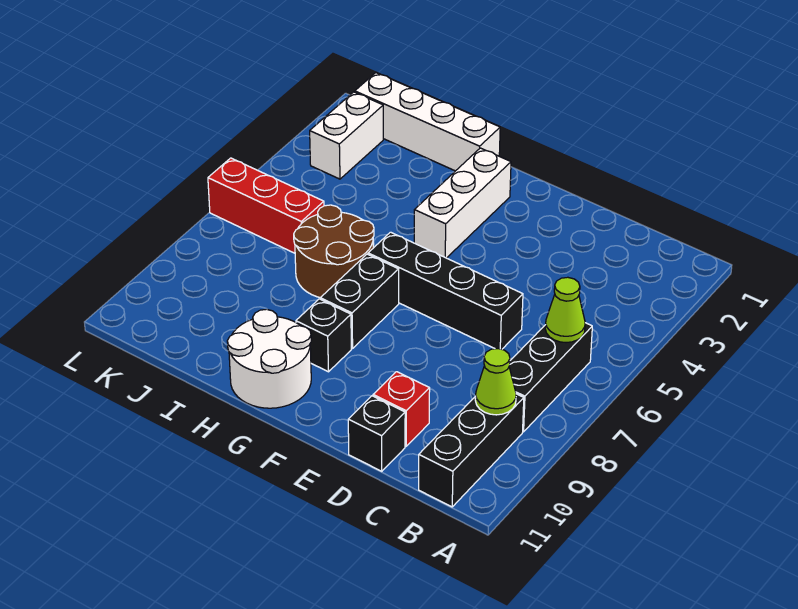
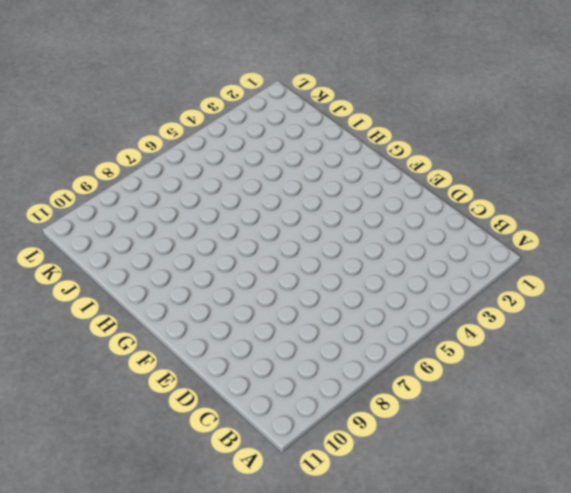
none -> black 1x3 brick [509,323,592,432]
none -> black 1x3 brick [419,394,524,507]
none -> black 1x4 brick [368,232,523,349]

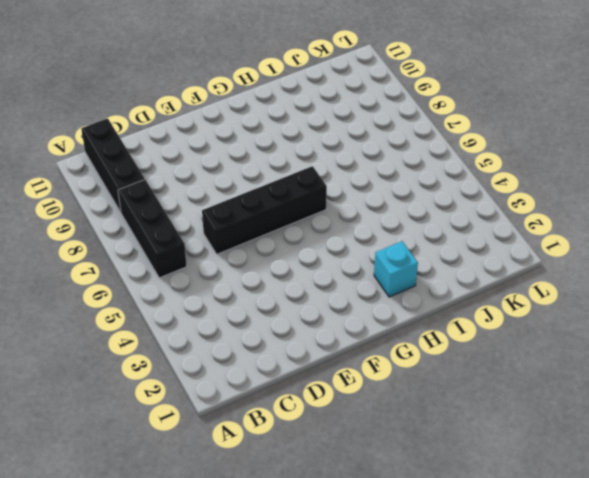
cyan 1x1 brick [374,241,418,297] -> none
none -> red 1x1 brick [373,372,430,446]
none -> black 1x1 brick [348,396,405,471]
none -> white 1x3 brick [414,148,511,258]

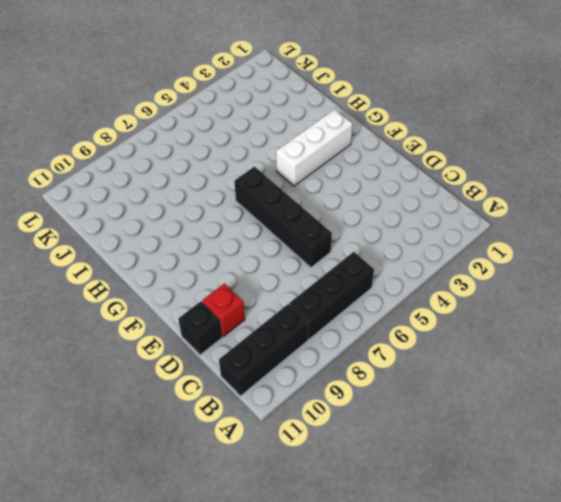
none -> black 1x2 brick [320,254,399,348]
none -> black 1x1 brick [296,299,351,372]
none -> white 2x2 round brick [227,309,311,408]

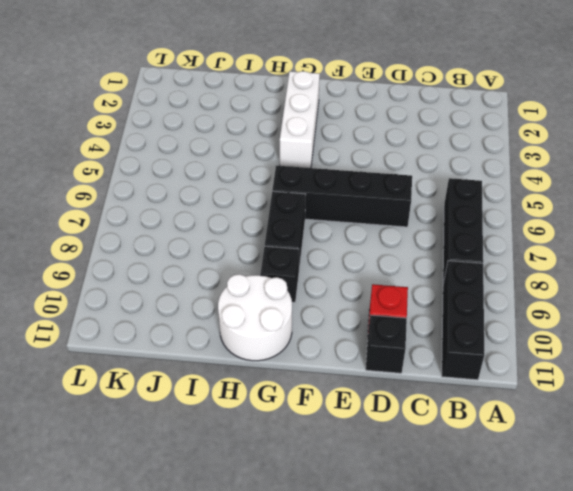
none -> white 1x4 brick [355,73,500,171]
none -> brown 2x2 round brick [294,205,374,298]
none -> red 1x3 brick [208,158,324,253]

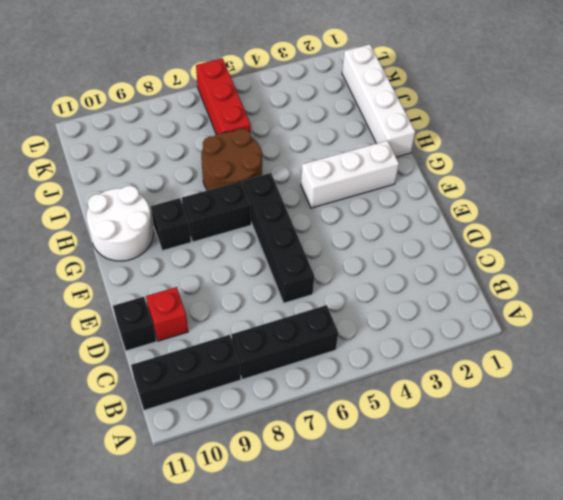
none -> white 1x2 brick [310,92,383,179]
none -> lime 1x1 cone [545,277,585,343]
none -> lime 1x1 cone [475,349,516,415]

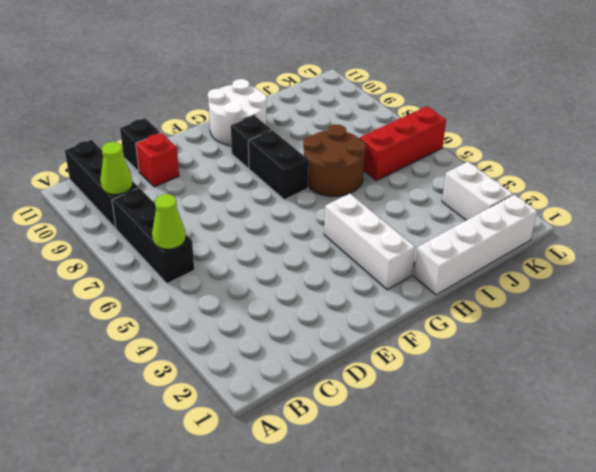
none -> black 1x4 brick [368,232,523,349]

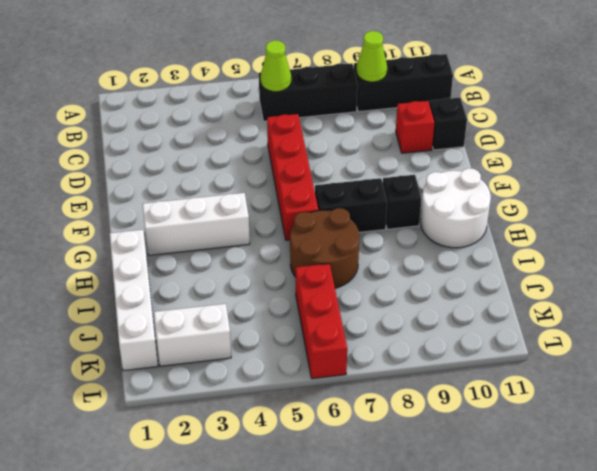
red 1x4 brick [267,114,318,240] -> black 1x4 brick [368,232,523,349]

